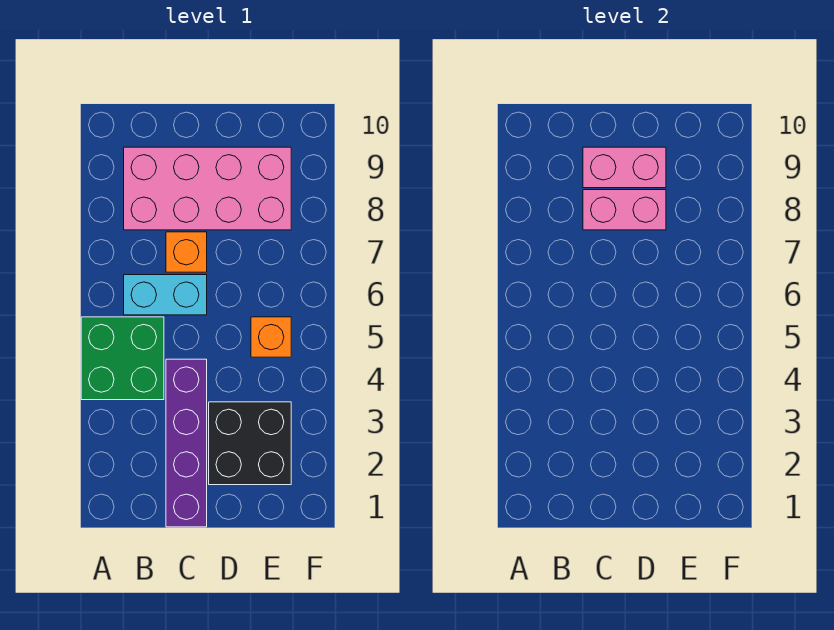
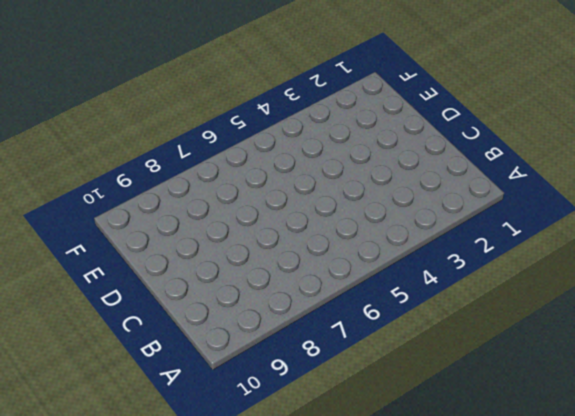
none -> green 2x2 brick [81,317,164,400]
none -> cyan 1x2 brick [124,275,207,315]

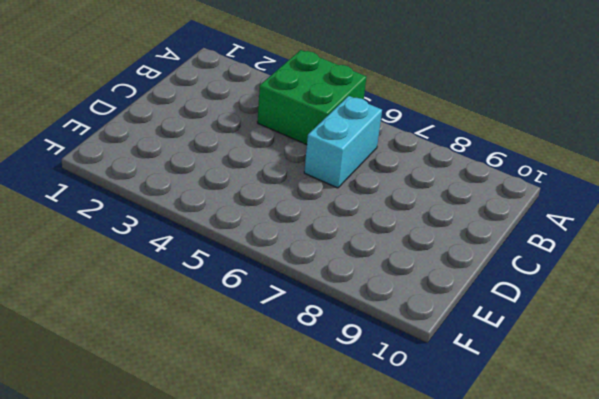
none -> pink 2x4 brick [124,147,291,230]
none -> purple 1x4 brick [166,359,207,527]

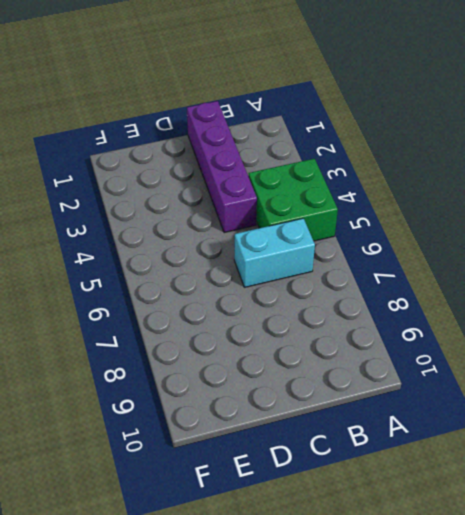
none -> pink 2x4 brick [124,147,291,230]
none -> orange 1x1 brick [166,232,207,272]

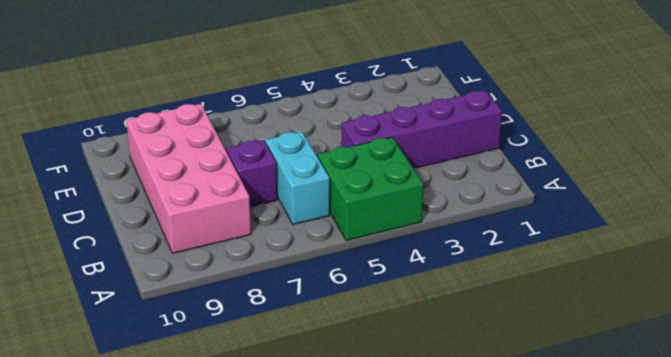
purple 1x1 brick [227,140,277,207] -> orange 1x1 brick [166,232,207,272]
none -> black 2x2 brick [209,402,291,485]
none -> orange 1x1 brick [251,317,291,357]

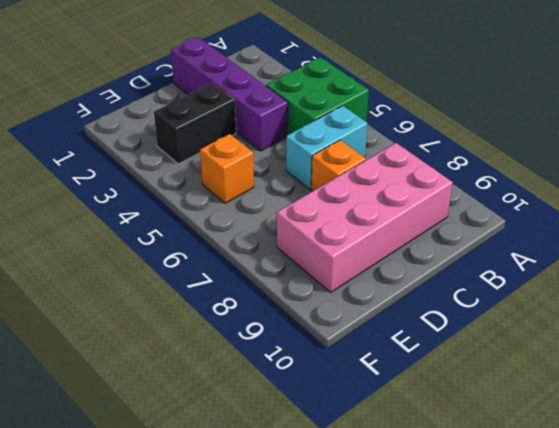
black 1x2 brick [154,83,236,164] -> black 2x2 brick [209,402,291,485]
none -> pink 1x2 brick [583,190,666,230]
none -> pink 1x2 brick [583,147,666,188]

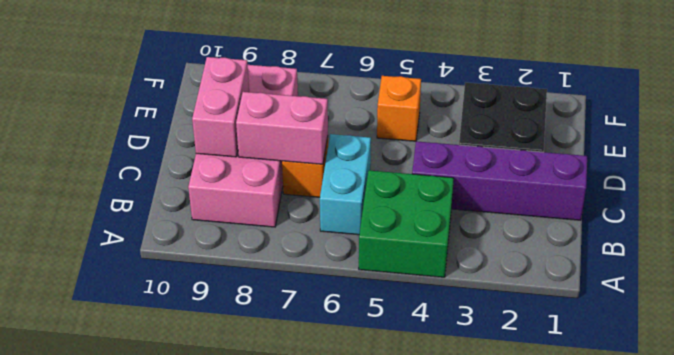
pink 1x2 brick [236,92,328,164] -> pink 1x2 brick turned to [583,190,666,230]

